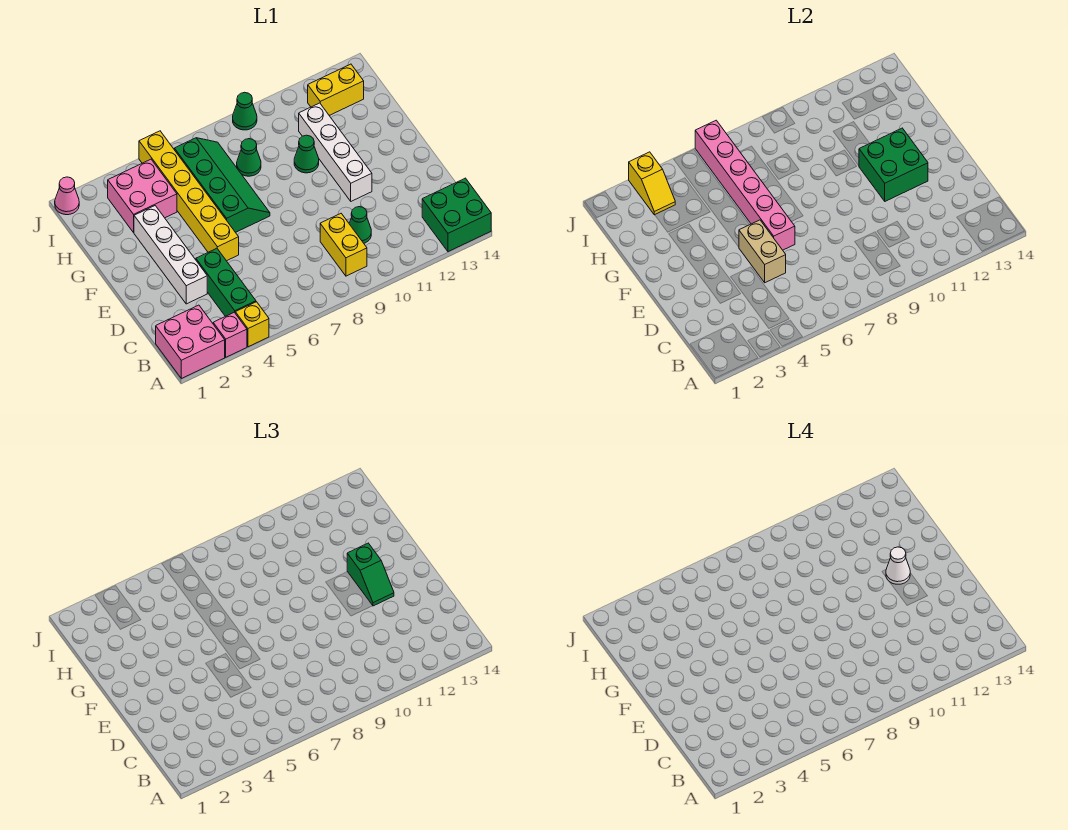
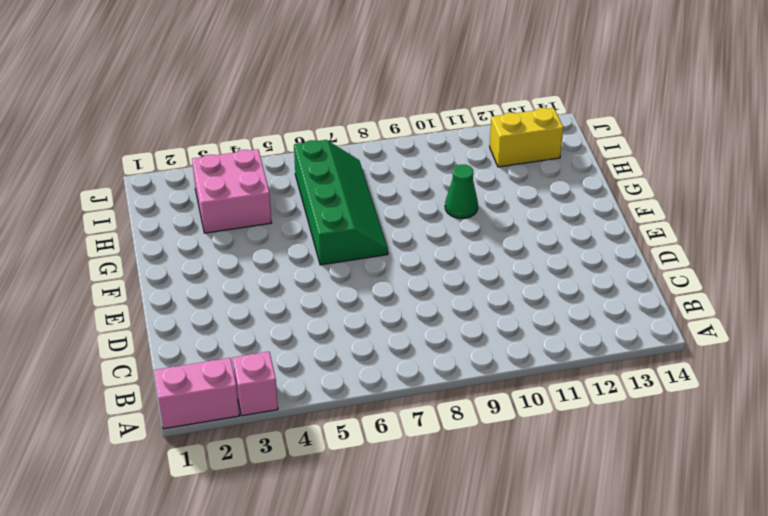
pink 1x2 brick [154,358,239,429] -> pink 2x2 brick [156,305,225,378]
none -> yellow 1x1 brick [235,302,269,347]
none -> green 2x2 brick [422,178,491,252]
none -> green 1x3 brick [196,248,256,316]

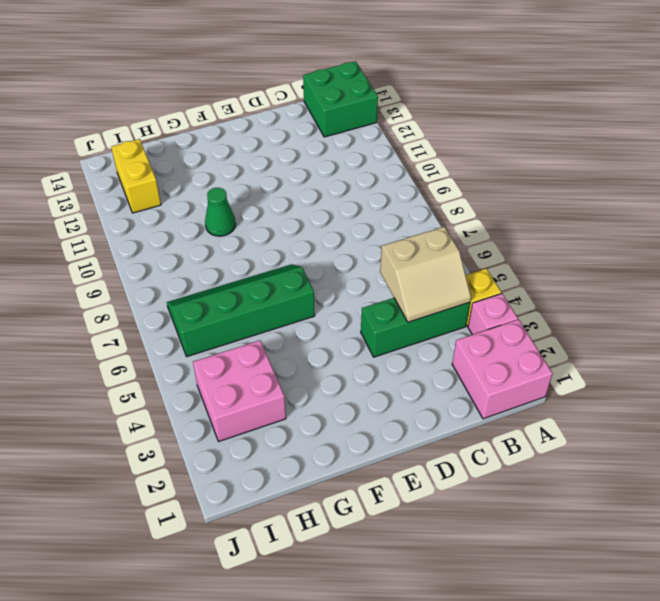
tan 2x2 slope [380,227,471,322] -> none
none -> yellow 1x2 brick [320,214,367,276]
none -> green 1x1 cone [349,207,371,243]
none -> white 1x4 brick [134,206,207,304]

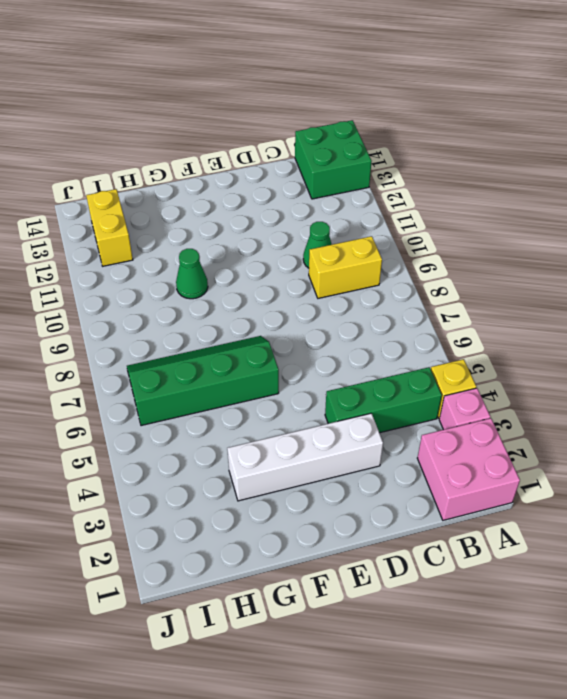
none -> yellow 1x6 brick [139,131,239,261]
none -> white 1x4 brick [299,103,372,201]
none -> pink 2x2 brick [108,159,177,232]

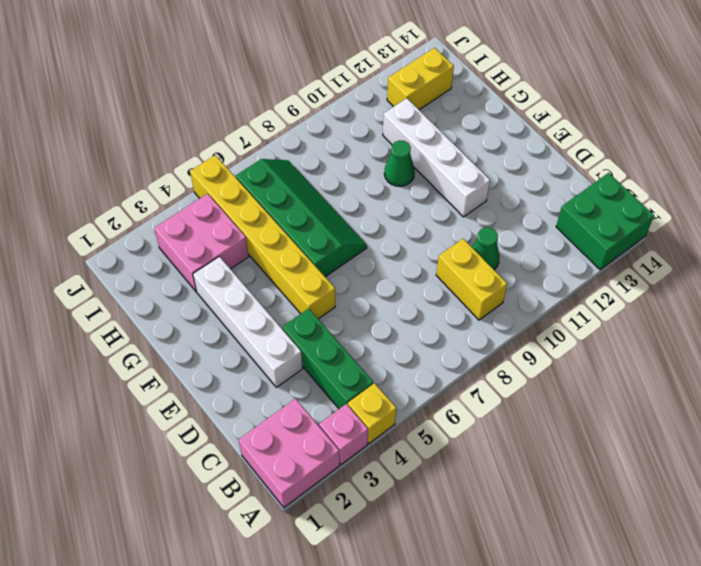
none -> green 1x1 cone [237,139,261,176]
none -> pink 1x1 cone [55,177,79,215]
none -> green 1x1 cone [233,92,257,130]

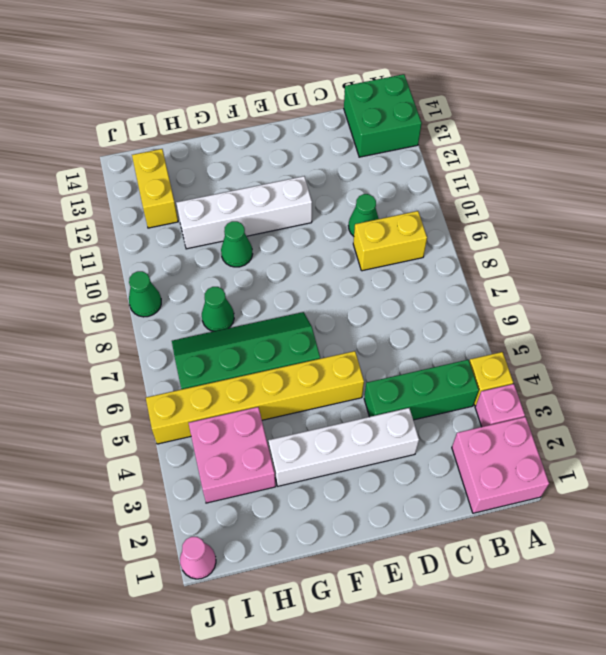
none -> tan 1x2 brick [739,220,786,283]
none -> pink 1x6 brick [695,120,795,250]
none -> green 2x2 brick [859,128,928,201]

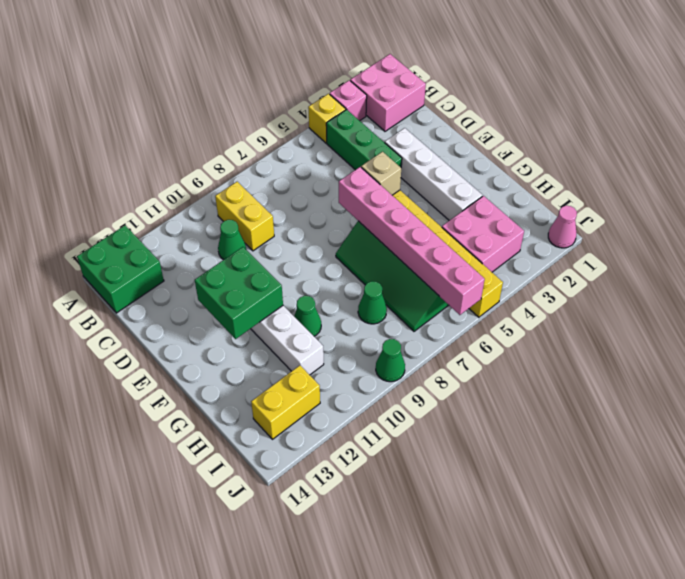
tan 1x1 brick [361,152,401,195] -> tan 1x2 brick [739,220,786,283]
none -> yellow 1x2 slope [629,152,675,215]
none -> green 1x2 slope [347,543,394,606]
none -> white 1x1 cone [886,547,910,584]

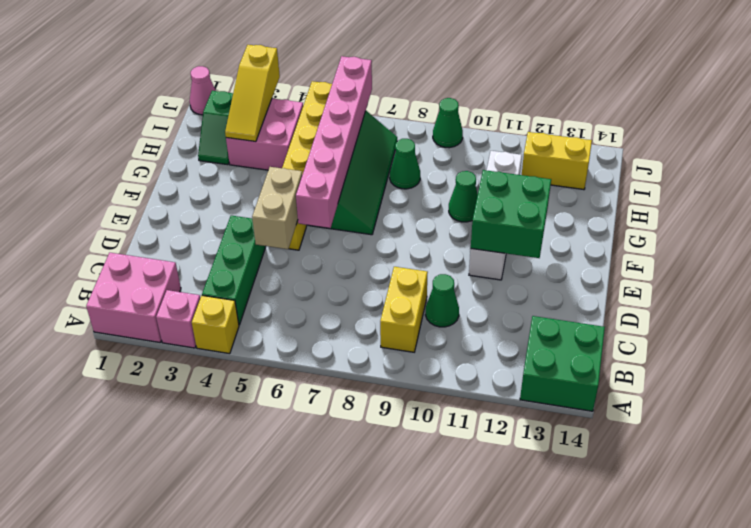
green 1x2 slope [198,91,233,165] -> green 1x2 slope moved to [347,543,394,606]
yellow 1x3 slope [225,45,280,142] -> yellow 1x2 slope [629,152,675,215]
none -> white 1x4 brick [134,206,207,304]
none -> white 1x1 cone [886,547,910,584]

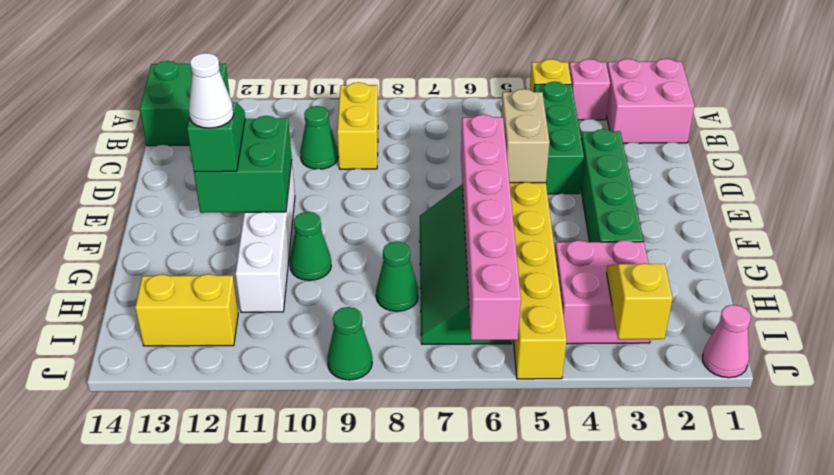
green 1x4 brick [580,129,643,242] -> white 1x4 brick [134,206,207,304]

